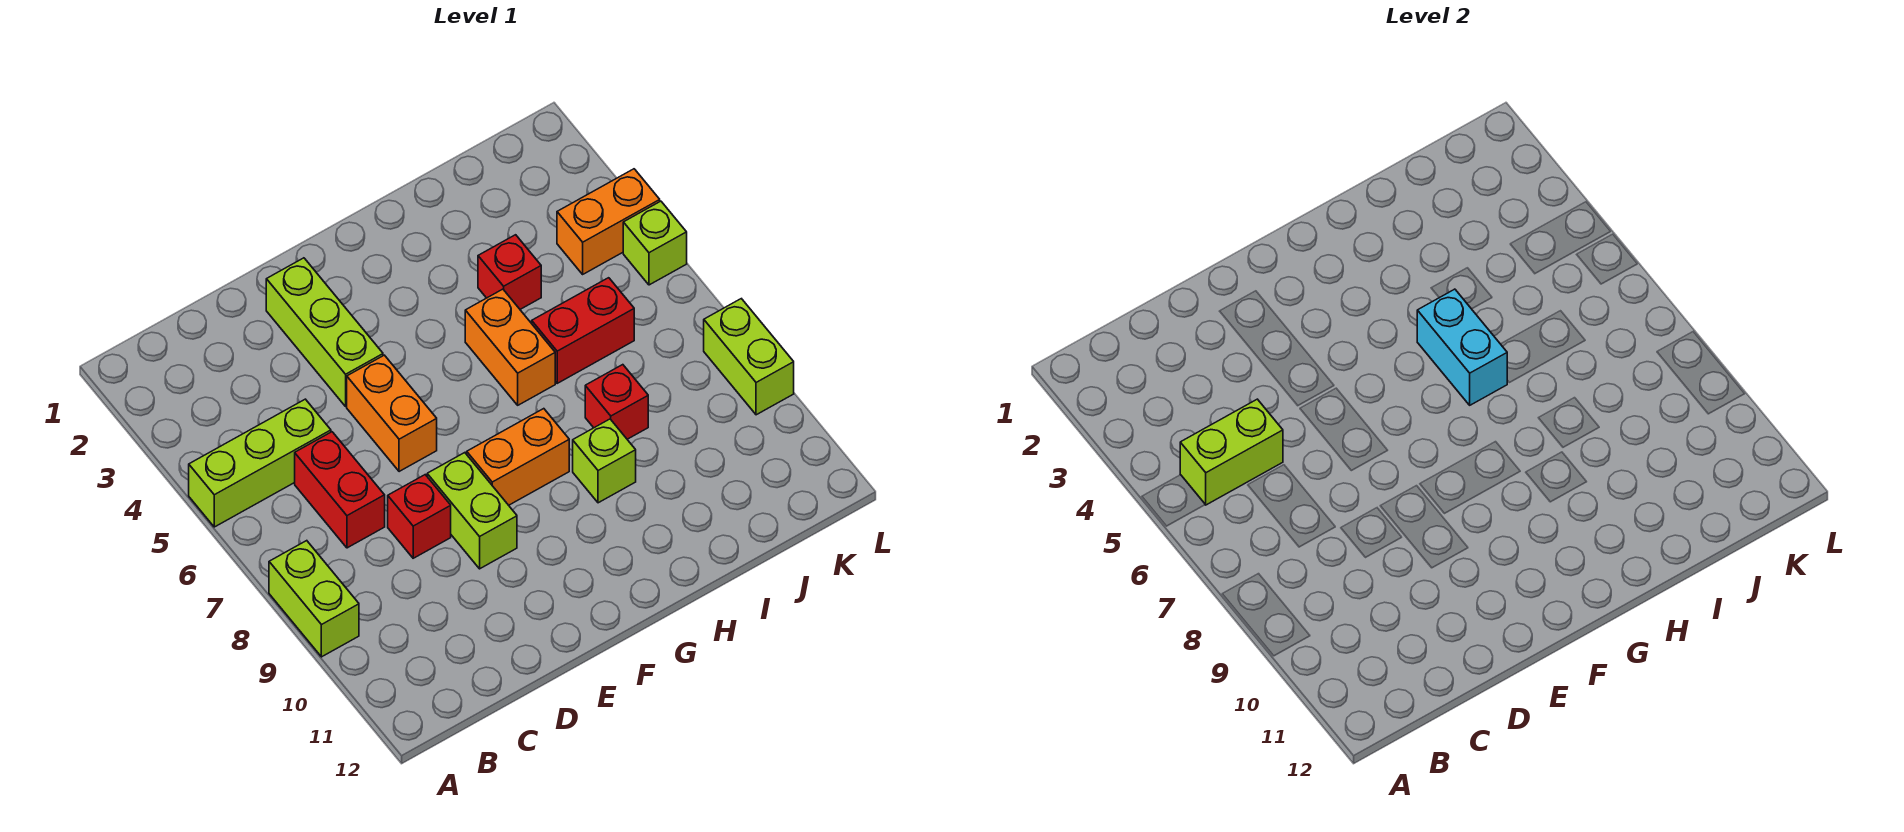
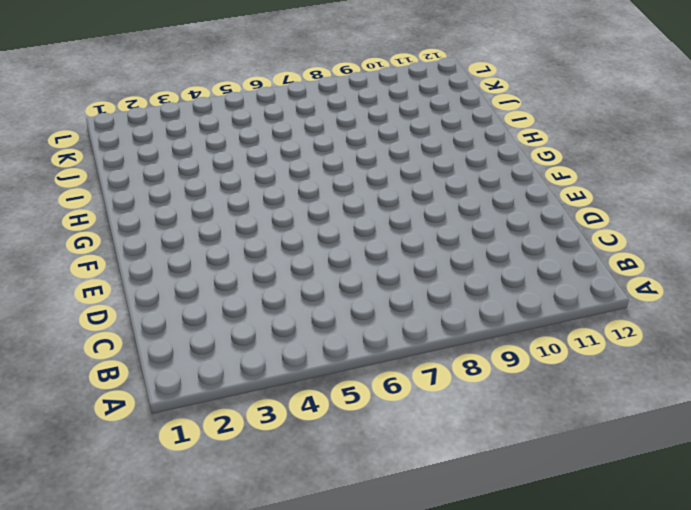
none -> lime 1x3 brick [189,399,331,527]
none -> lime 1x2 brick [269,541,359,657]
none -> red 1x2 brick [295,432,385,548]

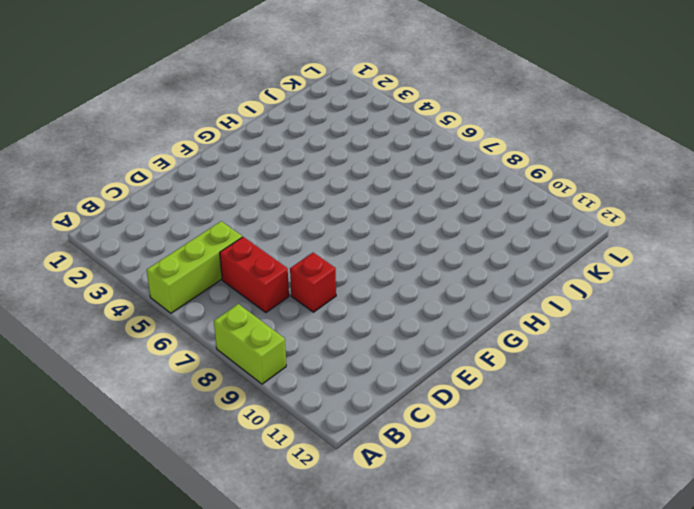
none -> lime 1x3 brick [266,258,383,406]
none -> orange 1x2 brick [347,355,437,472]
none -> lime 1x2 brick [427,453,517,569]

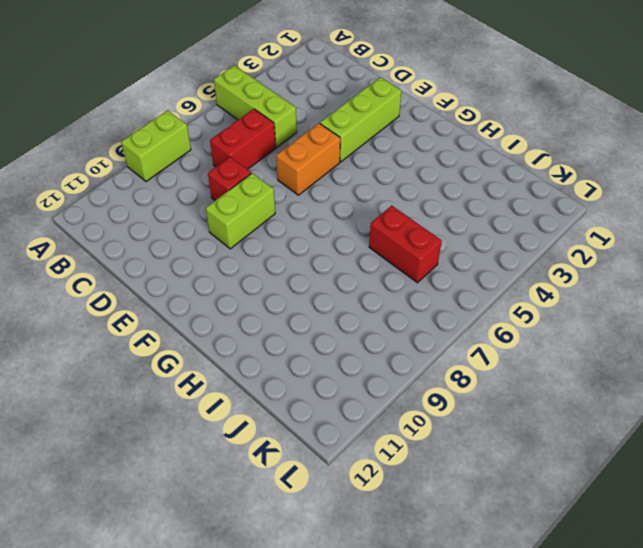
none -> orange 1x2 brick [467,409,569,505]
none -> orange 1x2 brick [465,289,555,405]
none -> lime 1x1 brick [573,419,636,503]

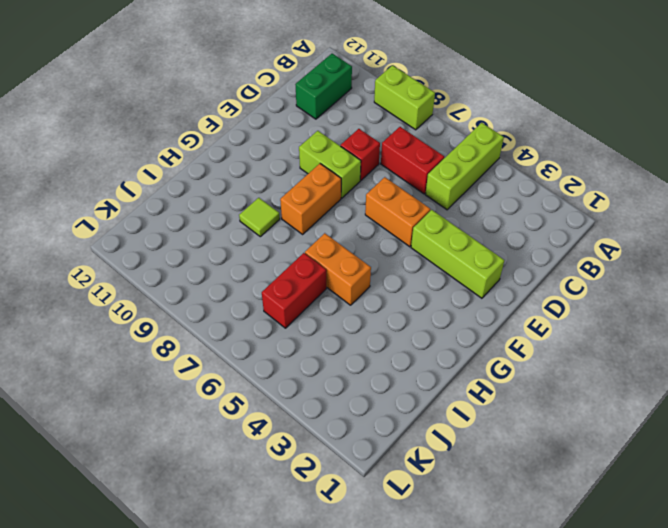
green 1x2 brick [295,54,352,119] -> none
lime 1x1 tile [239,198,280,237] -> lime 1x1 brick [573,419,636,503]
none -> red 1x1 brick [478,235,541,309]
none -> red 1x1 brick [585,365,648,439]
none -> orange 1x2 brick [557,169,660,274]

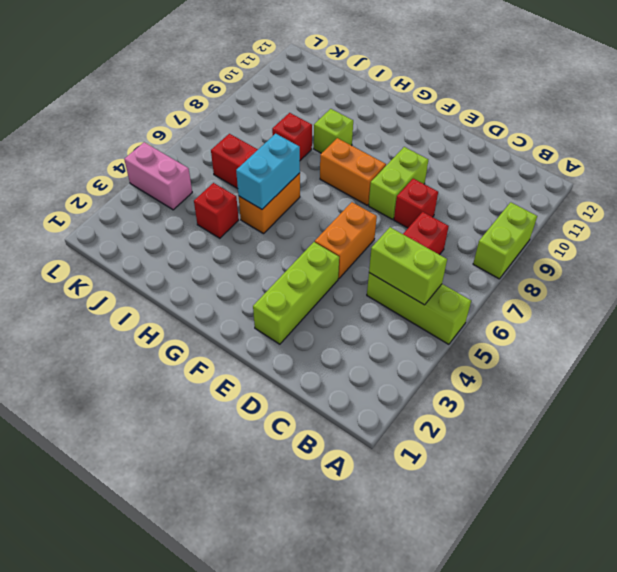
pink 1x2 brick [124,142,192,210] -> orange 1x2 brick [557,169,660,274]
none -> lime 1x1 brick [623,201,687,285]
none -> lime 1x2 brick [704,299,794,415]

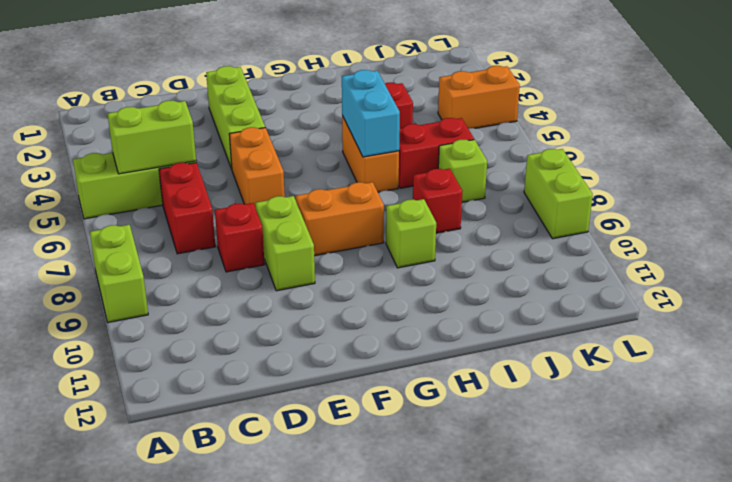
lime 1x1 brick [438,140,487,202] -> lime 1x1 brick moved to [623,201,687,285]

